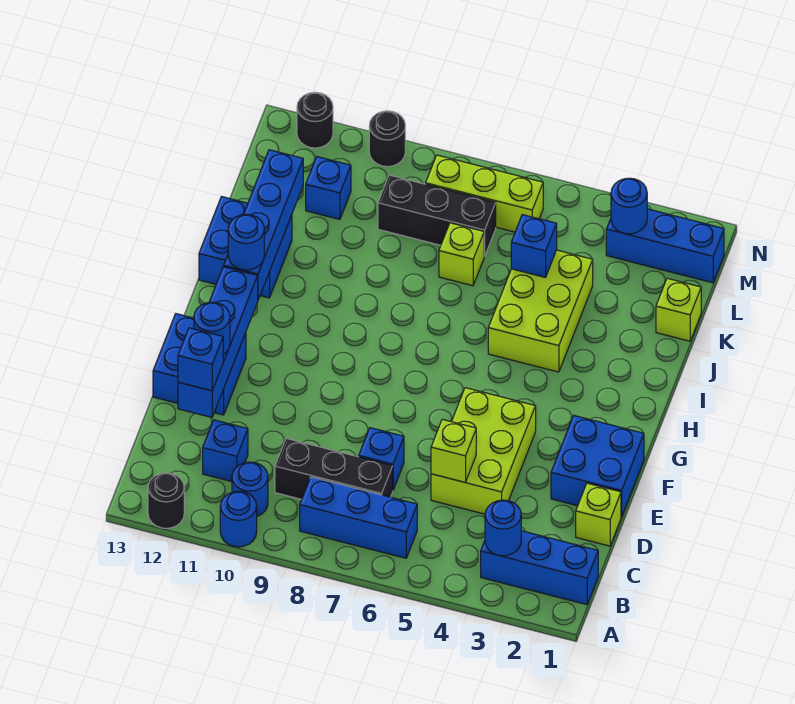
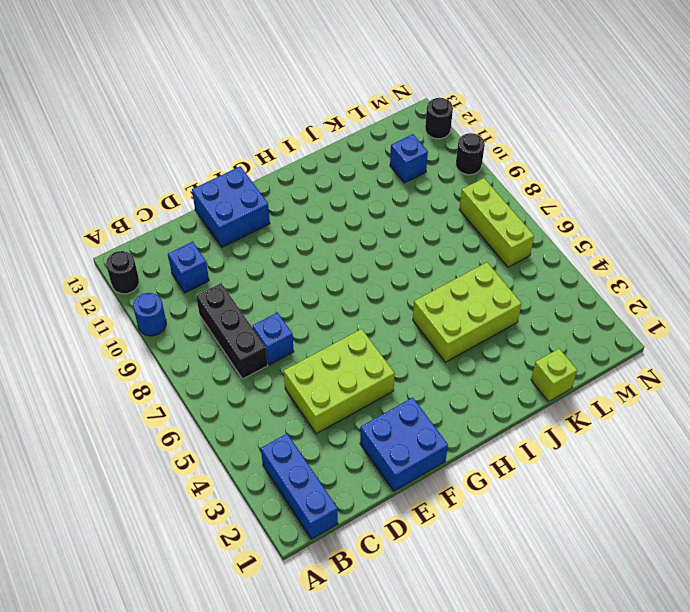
none -> blue 1x3 brick [300,477,417,558]
none -> blue 1x1 round brick [232,462,268,516]
none -> lime 1x1 brick [576,483,621,546]
none -> blue 2x2 brick [199,197,292,298]

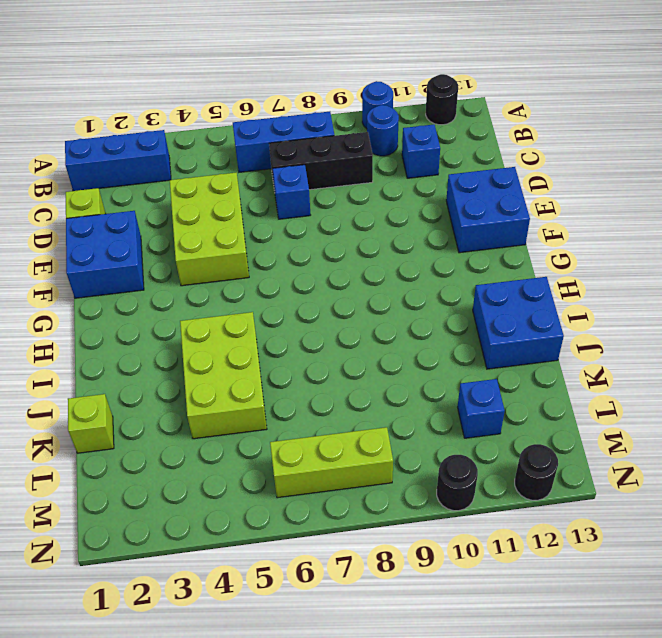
none -> lime 1x1 brick [439,223,484,286]
none -> black 1x3 brick [378,175,496,256]
none -> blue 1x3 brick [606,209,724,283]
none -> blue 1x1 round brick [485,500,521,556]

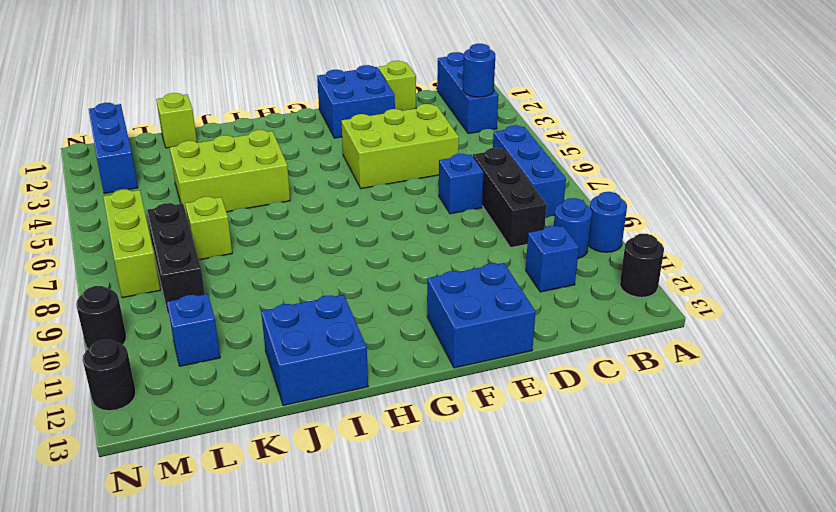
none -> lime 1x1 brick [431,419,476,482]
none -> blue 1x4 brick [178,267,258,417]
none -> blue 1x4 brick [224,150,303,300]
none -> blue 1x1 brick [511,215,557,278]

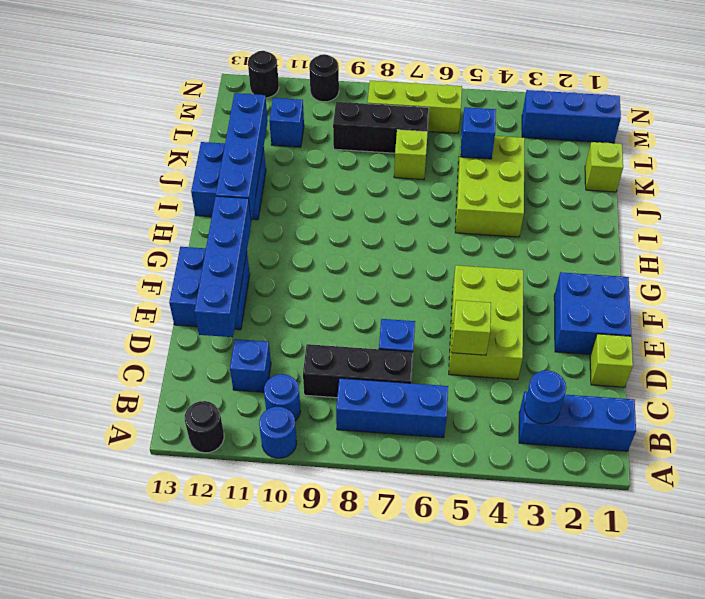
none -> blue 1x1 round brick [611,178,647,234]
none -> blue 1x1 brick [178,328,223,391]
none -> blue 1x1 round brick [194,302,230,354]
none -> blue 1x1 round brick [228,214,264,270]

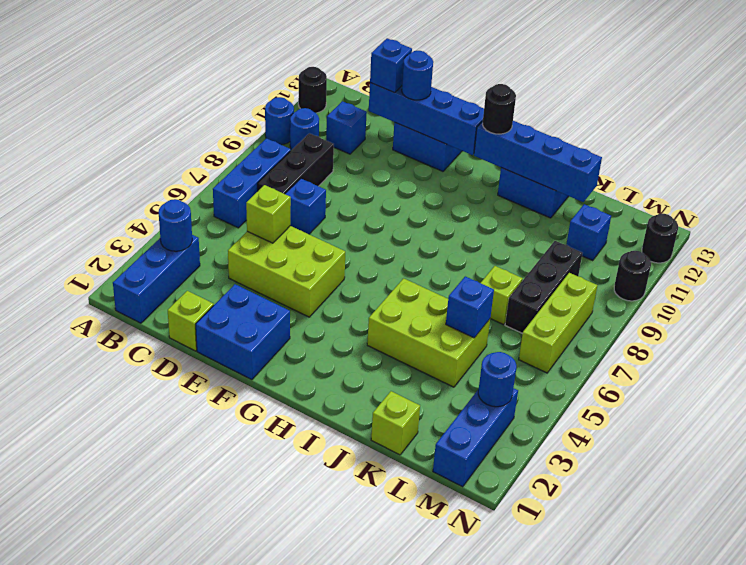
black 1x1 round brick [483,84,516,134] -> blue 1x1 round brick [228,214,264,270]

